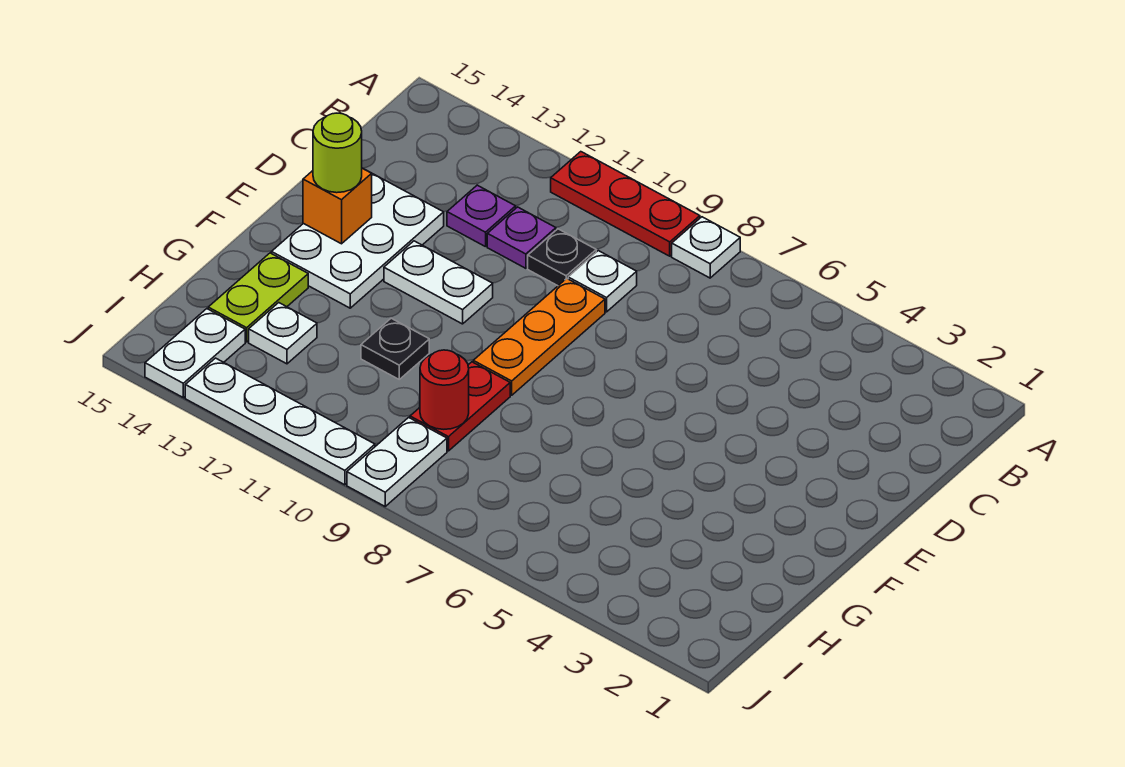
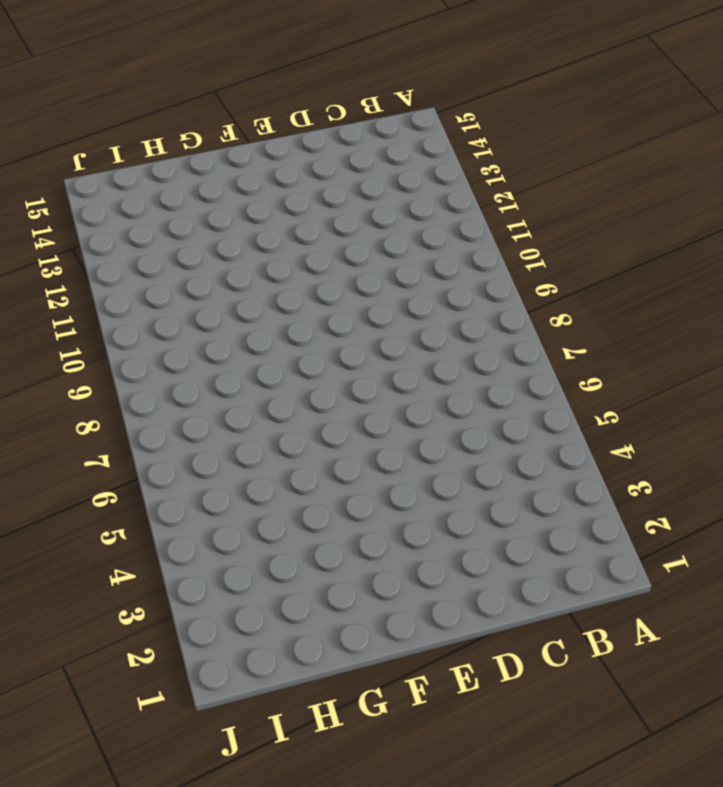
none -> white 1x1 plate [672,217,740,278]
none -> red 1x3 plate [551,152,700,256]
none -> white 1x1 plate [568,251,637,312]

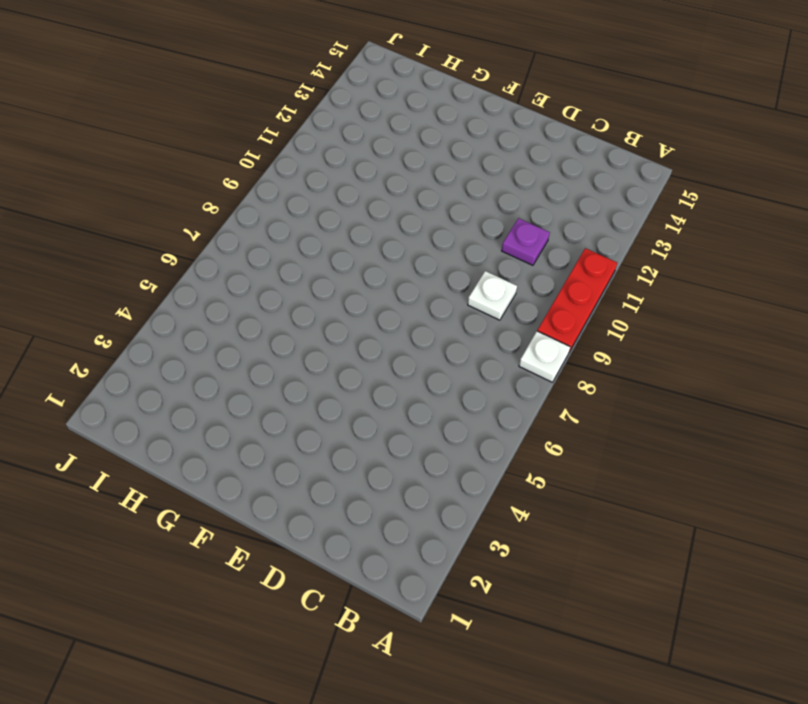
none -> black 1x1 plate [528,229,596,286]
none -> purple 1x1 plate [447,185,516,247]
none -> orange 1x3 plate [473,278,605,395]

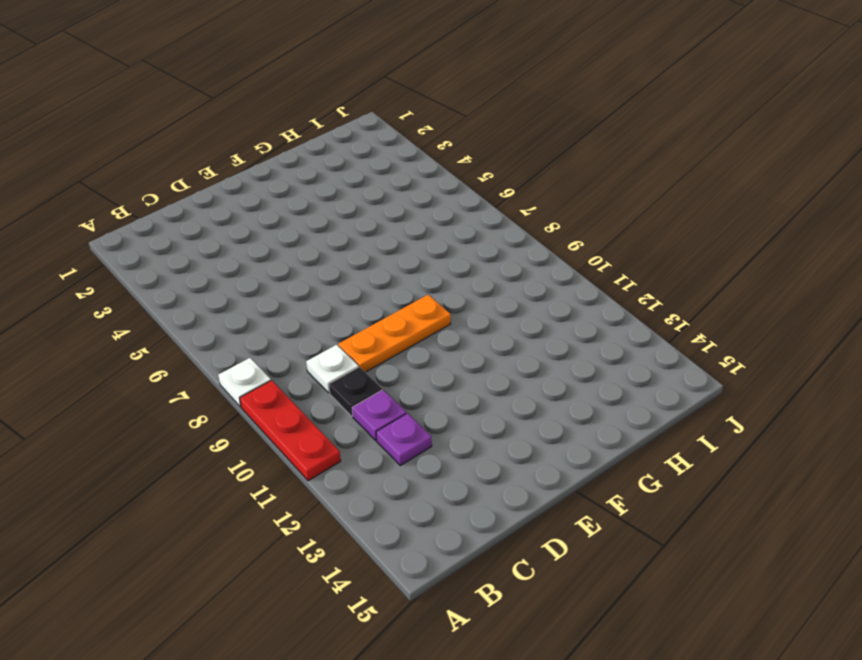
none -> white 2x3 plate [271,174,444,308]
none -> white 1x2 plate [384,241,493,324]
none -> red 1x2 plate [410,362,510,451]

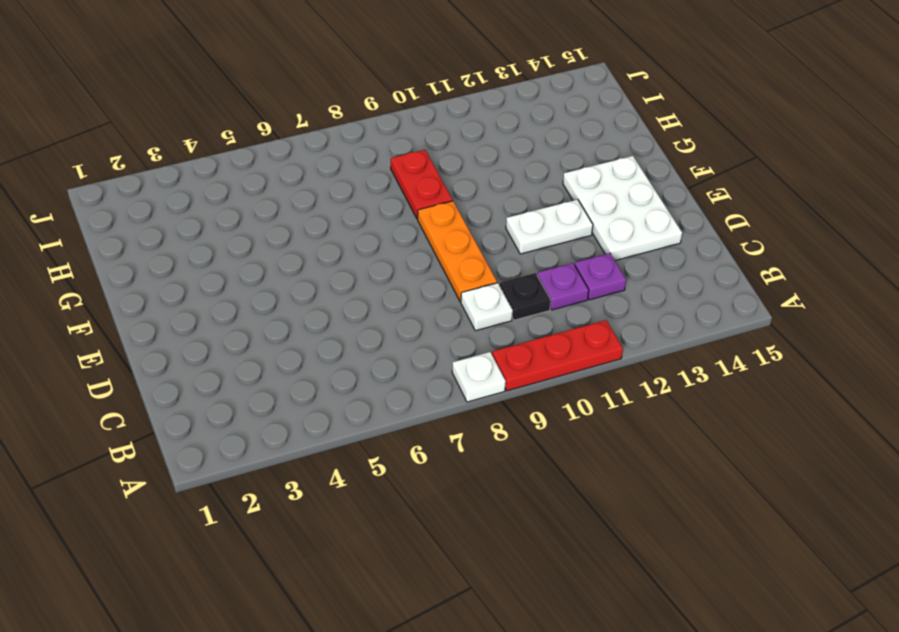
none -> black 1x1 plate [361,318,429,379]
none -> lime 1x2 plate [208,253,308,342]
none -> white 1x1 plate [249,303,317,364]

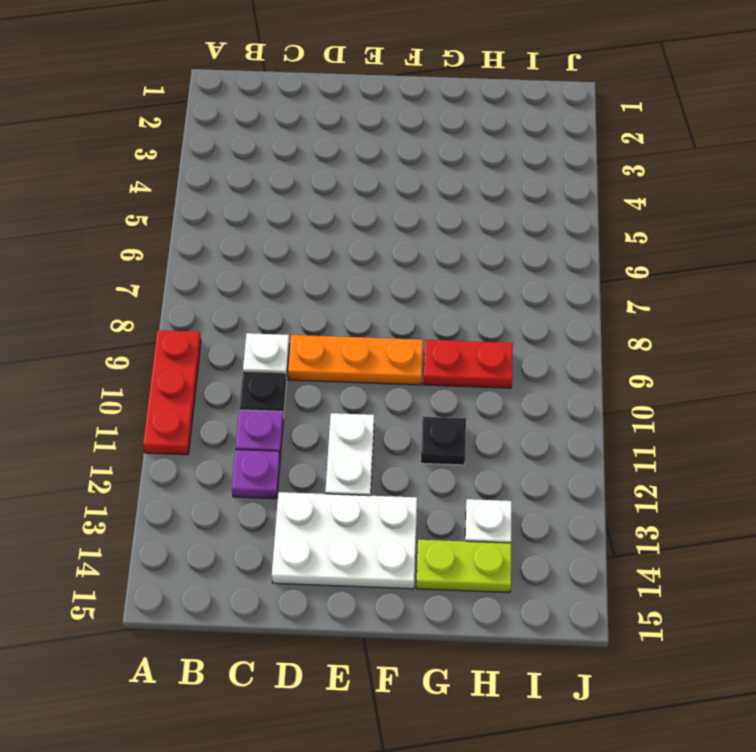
none -> white 1x1 plate [672,217,740,278]
none -> white 1x2 plate [347,417,447,506]
none -> white 1x2 plate [145,309,245,398]

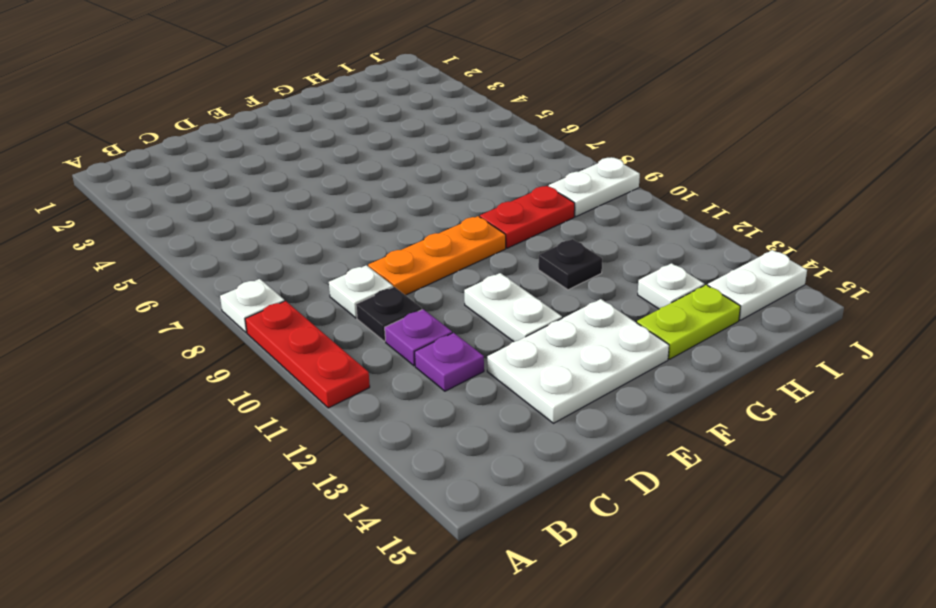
none -> white 1x4 plate [185,358,375,485]
none -> orange 1x1 brick [303,168,372,244]
none -> red 1x1 round brick [420,350,469,429]

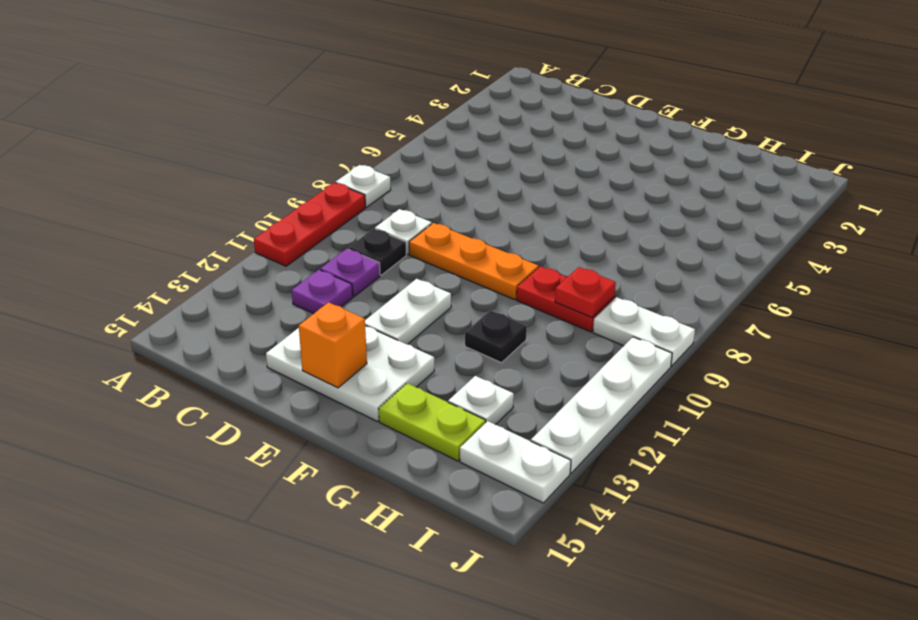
red 1x1 plate [555,267,616,317] -> red 1x1 round brick [420,350,469,429]
none -> lime 1x1 round brick [313,113,362,193]

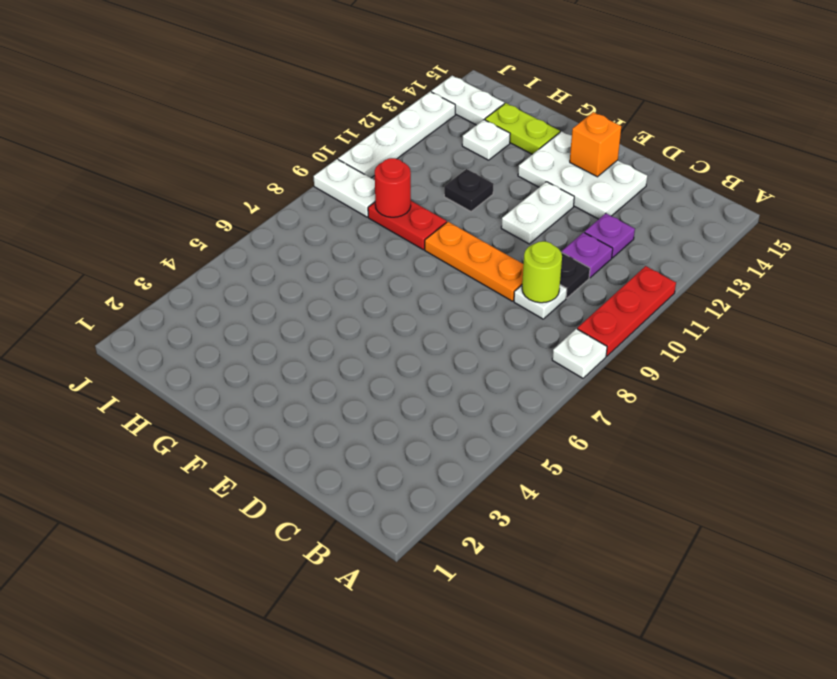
lime 1x1 round brick [522,241,562,303] -> lime 1x1 round brick moved to [313,113,362,193]

